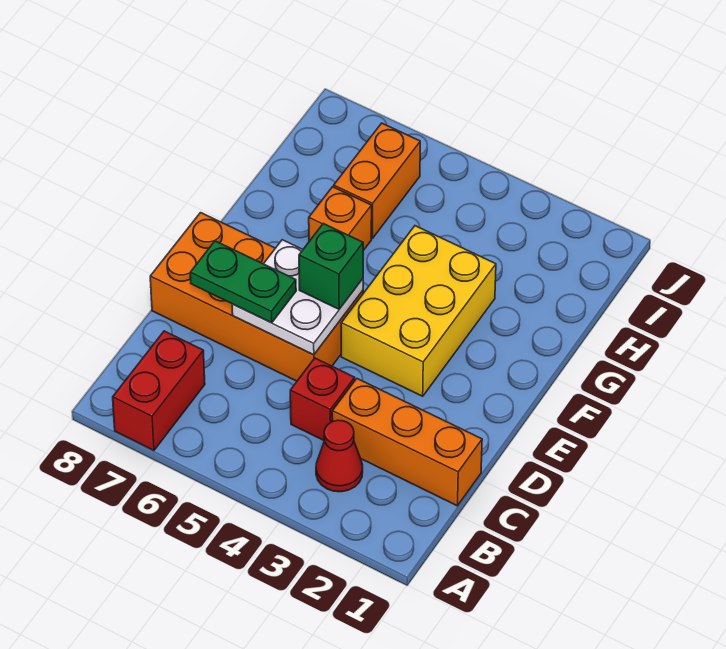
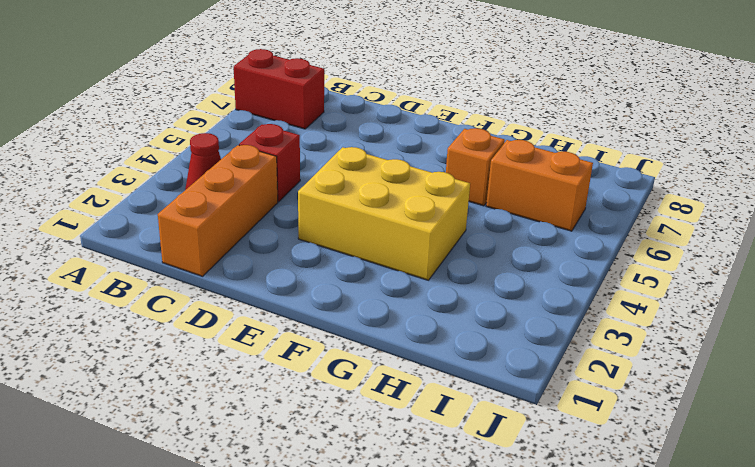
none -> orange 2x4 brick [150,213,363,381]
none -> white 2x2 plate [232,240,363,355]

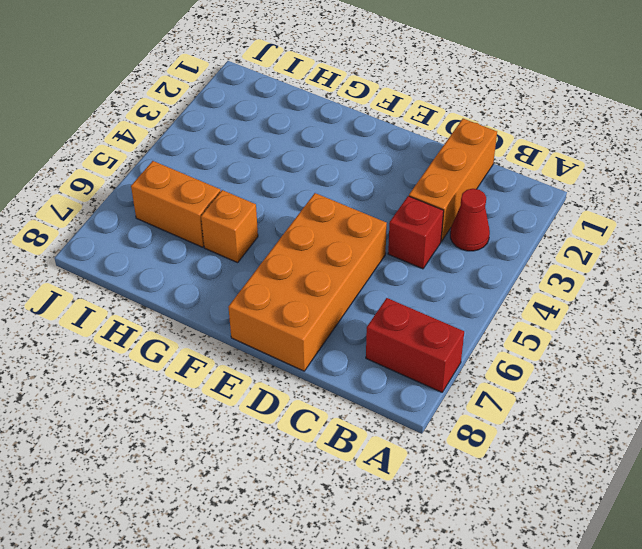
none -> yellow 2x3 brick [341,226,496,396]
none -> white 2x2 plate [232,240,363,355]

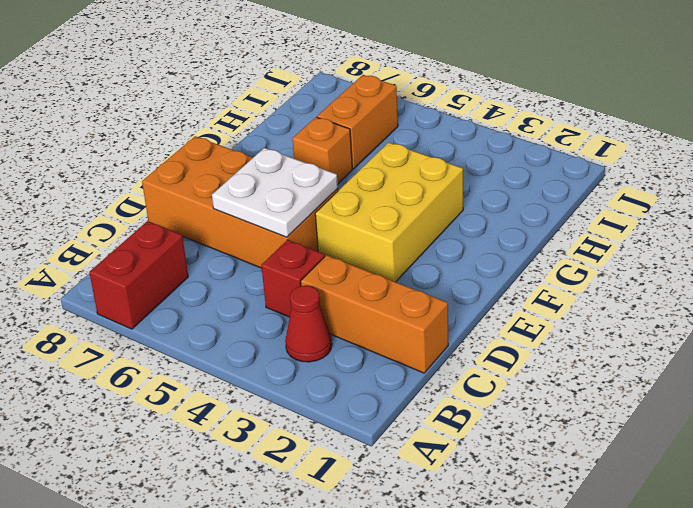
none -> green 1x2 plate [190,241,296,323]
none -> green 1x1 brick [299,224,363,309]

